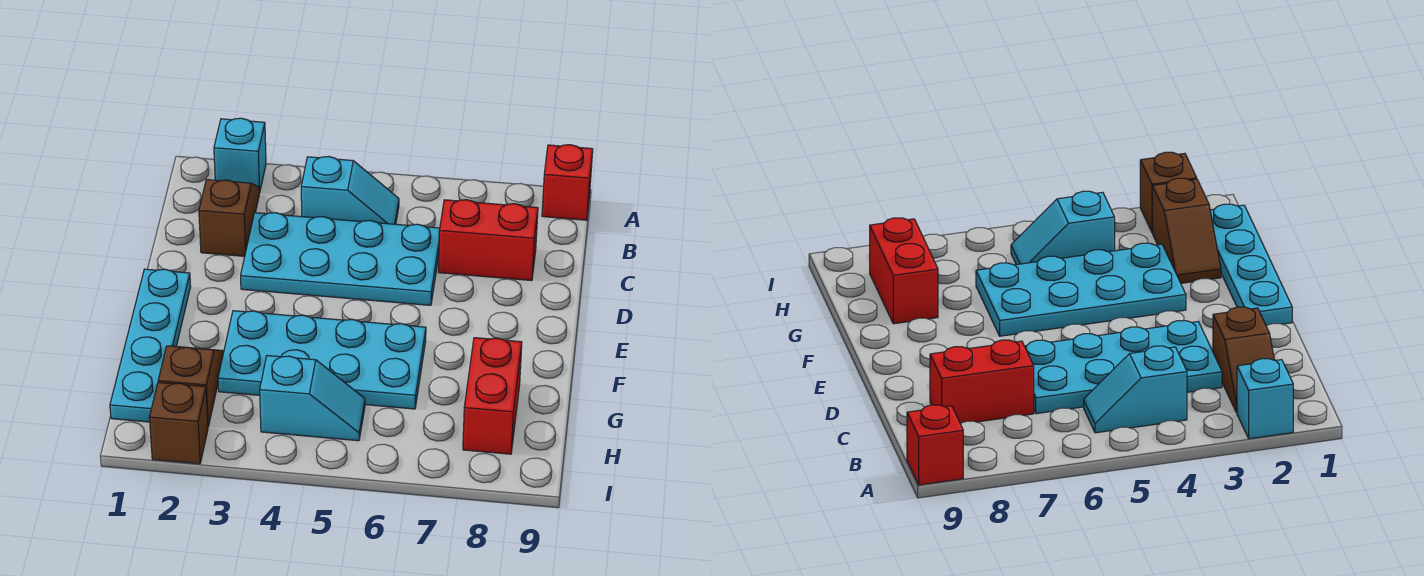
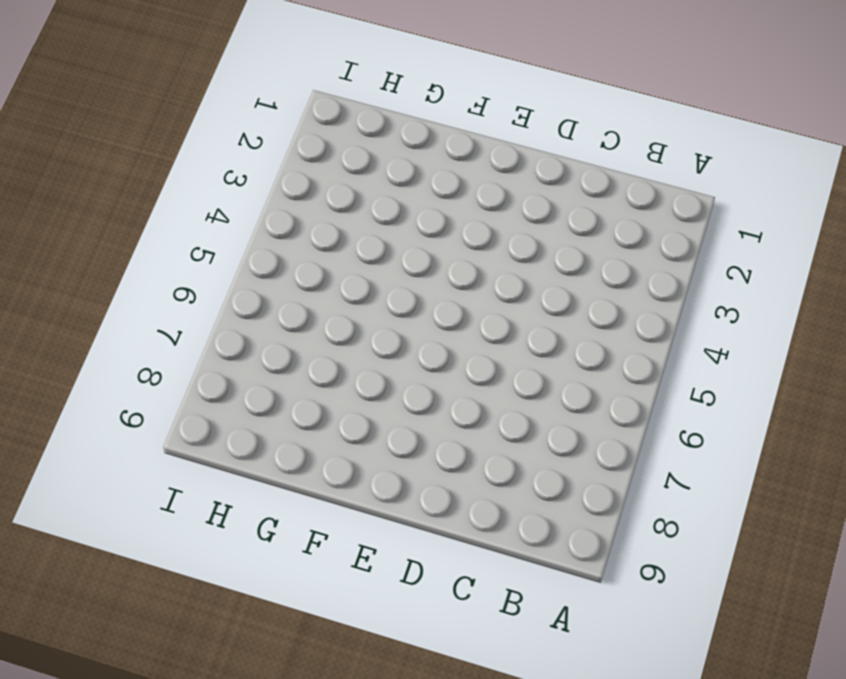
none -> cyan 1x1 brick [214,118,266,193]
none -> red 1x1 brick [542,145,593,220]
none -> brown 1x2 slope [199,180,259,256]

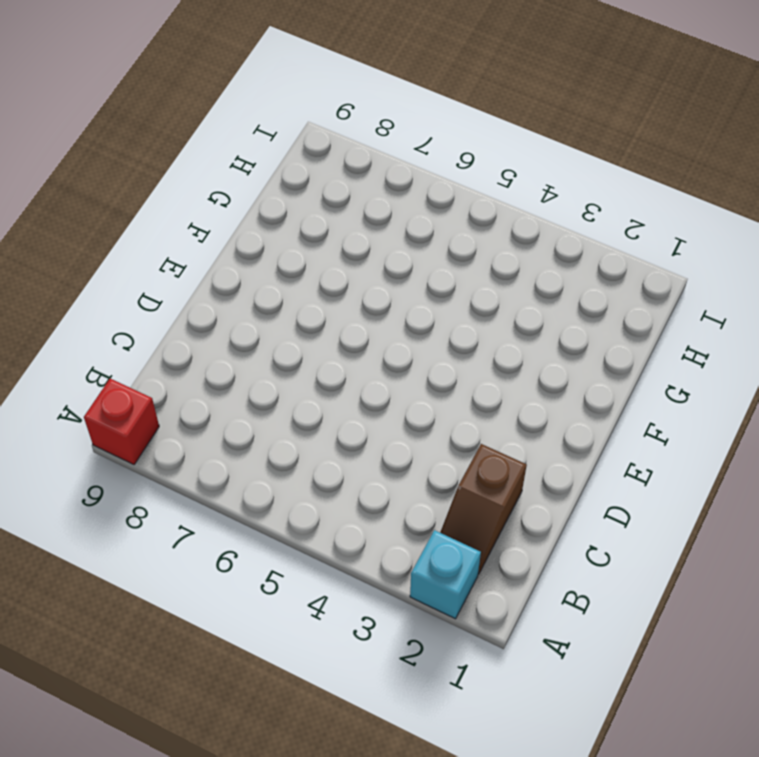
none -> cyan 1x2 slope [301,157,399,224]
none -> cyan 2x4 plate [241,213,440,305]
none -> red 1x2 brick [438,200,538,281]

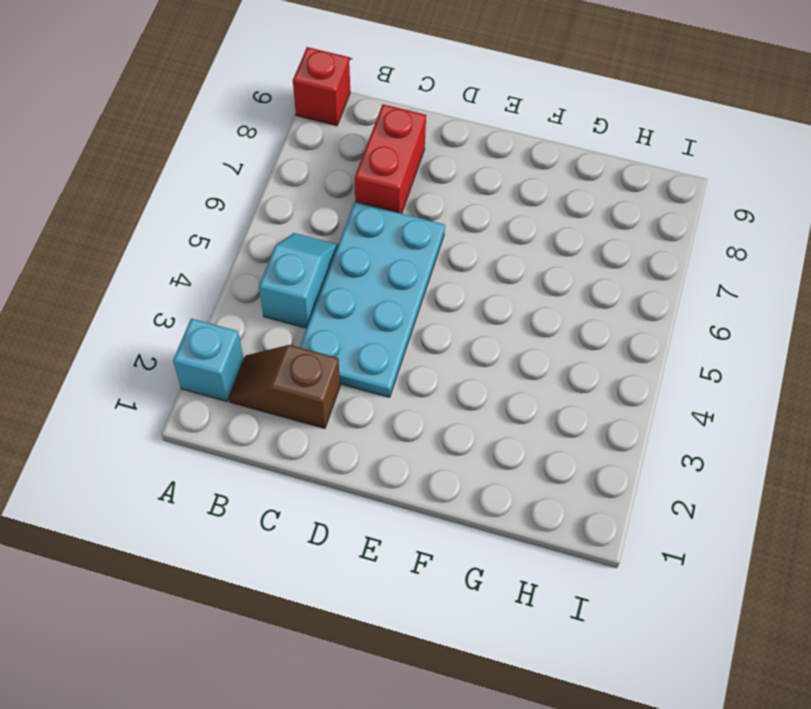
none -> cyan 1x4 plate [110,269,191,422]
none -> cyan 2x4 plate [218,311,426,409]
none -> brown 1x2 slope [158,346,223,427]

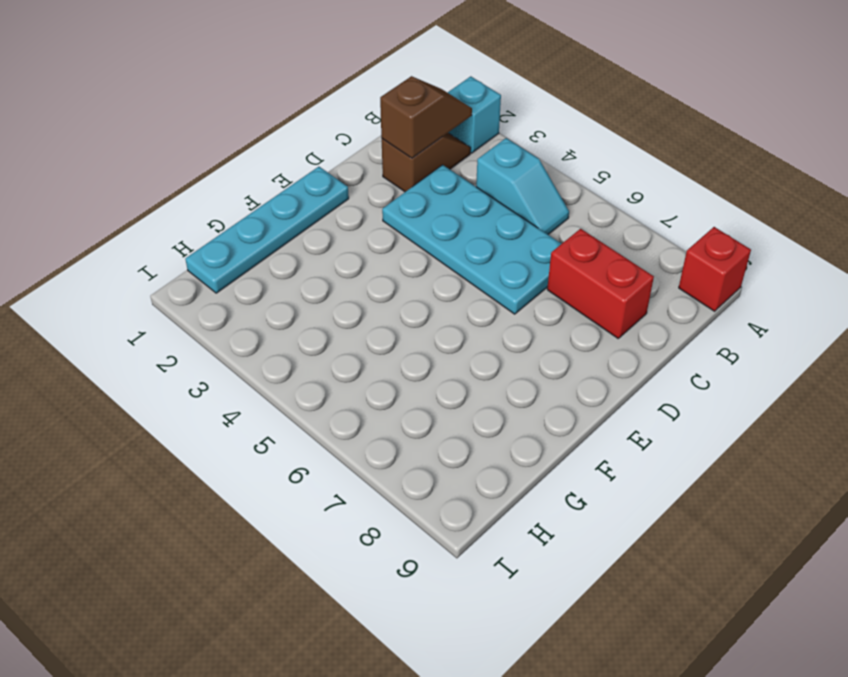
brown 1x2 slope [380,76,472,158] -> brown 1x2 slope moved to [158,346,223,427]
none -> cyan 2x4 plate [218,311,426,409]
none -> red 1x2 brick [463,338,522,454]
none -> cyan 1x2 slope [260,356,365,441]

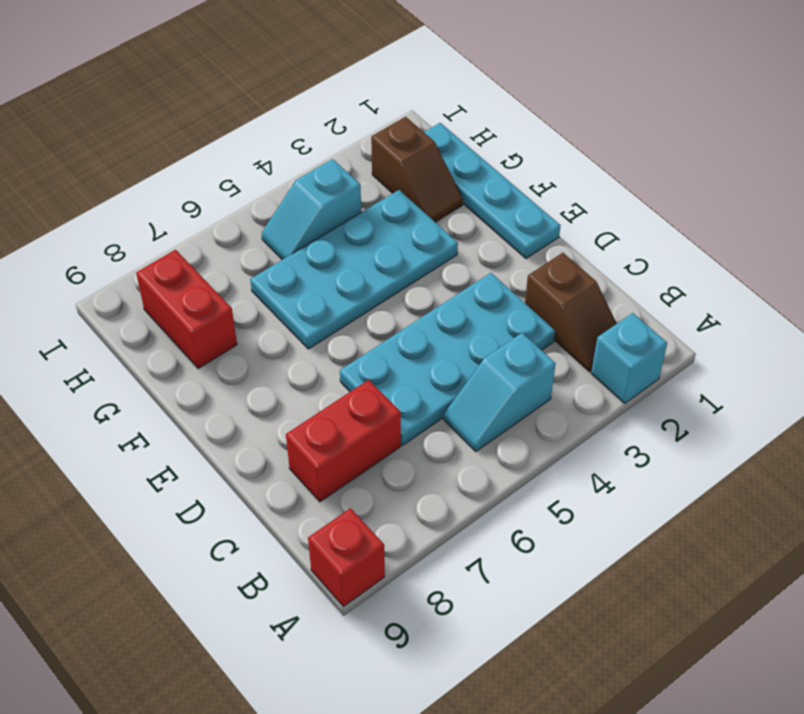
none -> brown 1x1 brick [150,382,208,464]

